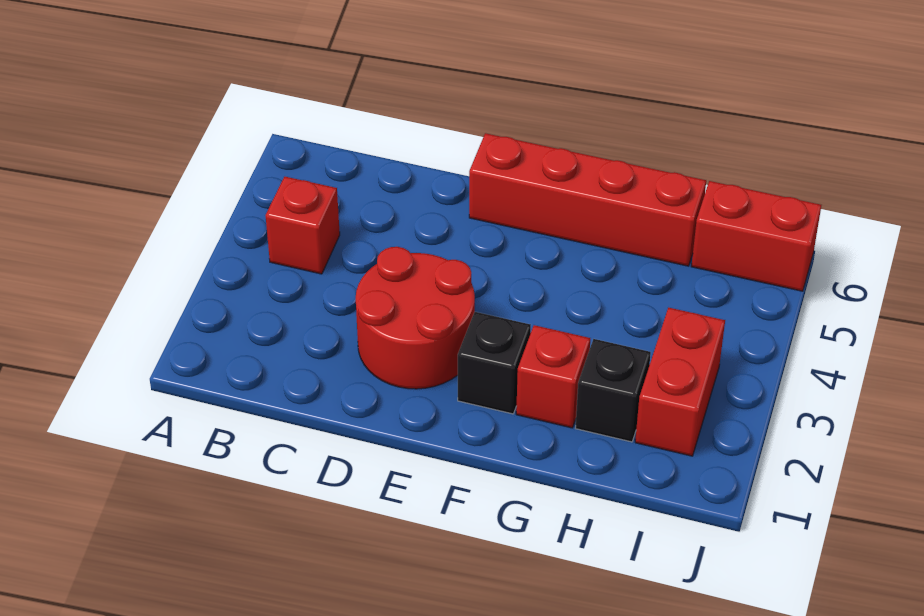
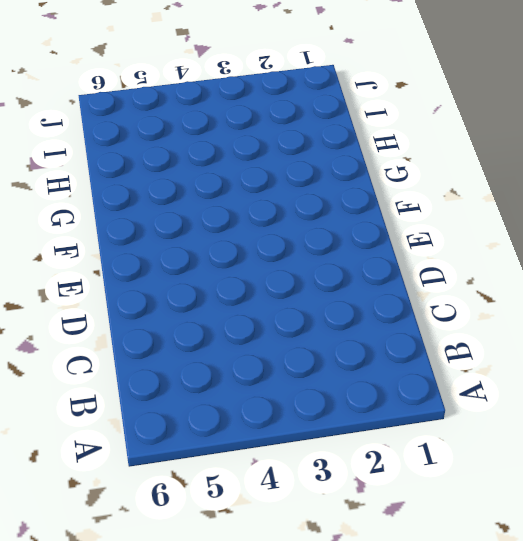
none -> red 1x1 brick [265,177,340,274]
none -> red 2x2 round brick [356,247,475,389]

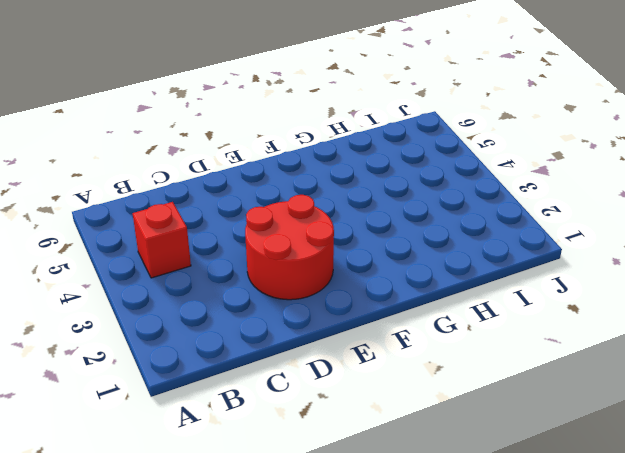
none -> red 1x4 brick [469,133,706,266]
none -> black 1x1 brick [458,312,531,414]

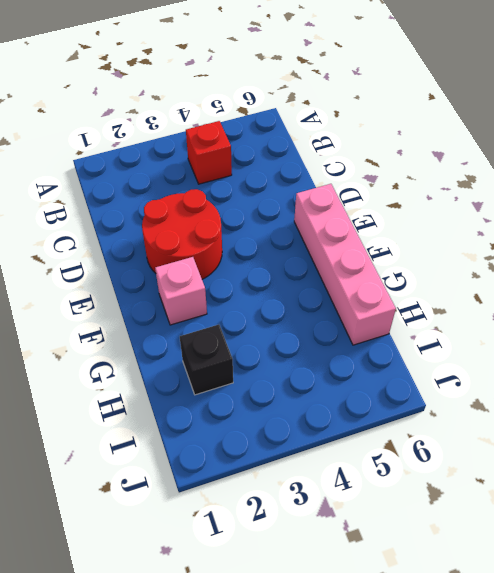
pink 1x4 brick [294,184,396,345] -> red 1x4 brick [469,133,706,266]
pink 1x1 brick [155,257,207,325] -> black 1x1 brick [458,312,531,414]
none -> red 1x1 brick [516,325,590,428]
none -> red 1x2 brick [635,308,725,456]

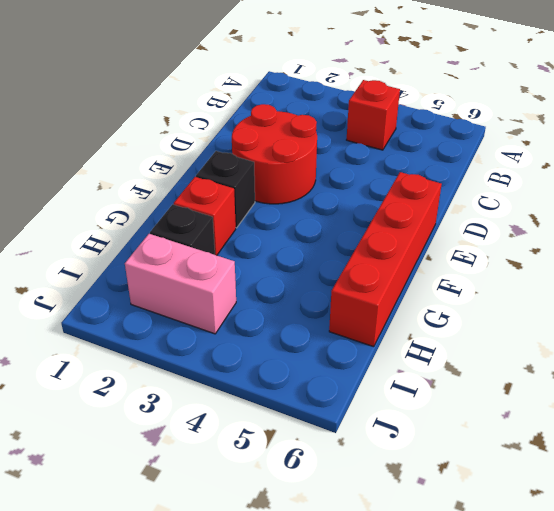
pink 1x2 brick [125,234,236,334] -> red 1x2 brick [635,308,725,456]
none -> red 1x2 brick [691,181,821,291]

